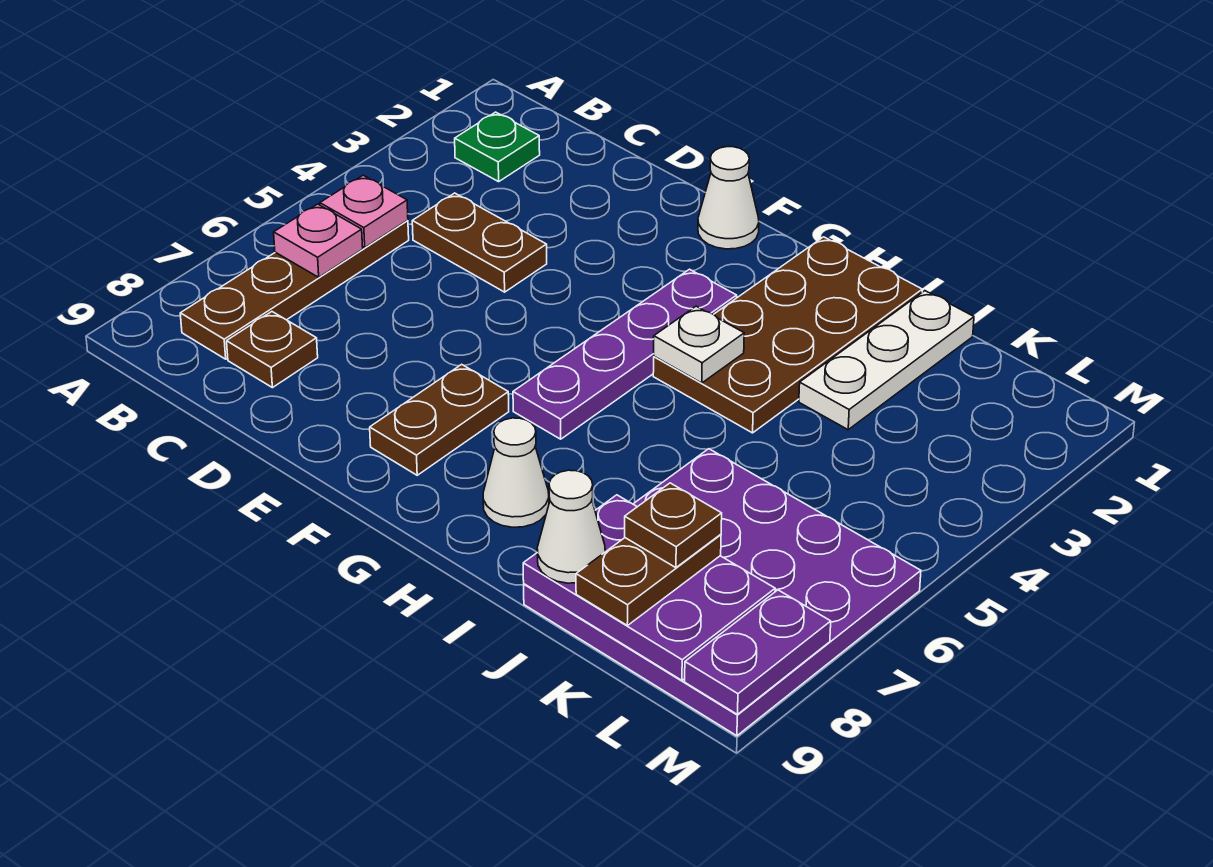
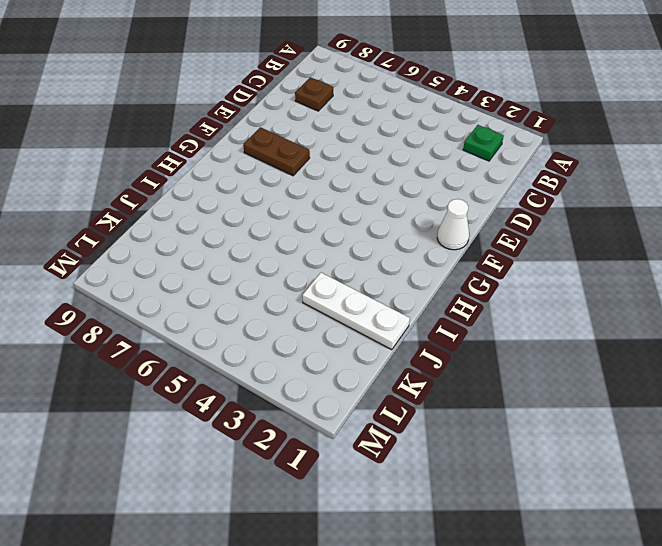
none -> brown 1x4 plate [180,220,409,359]
none -> brown 1x2 plate [412,193,547,292]
none -> purple 1x4 plate [513,269,737,439]

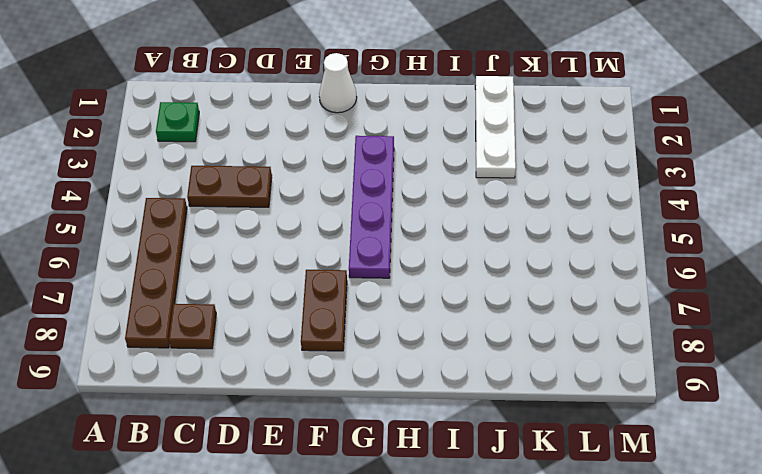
none -> brown 2x4 plate [653,237,922,433]
none -> white 1x1 cone [483,418,549,527]
none -> purple 4x4 plate [524,449,921,736]

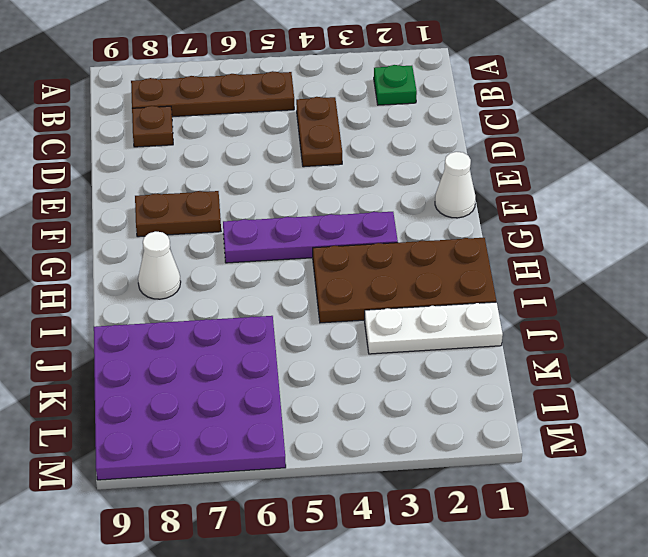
none -> pink 1x1 plate [320,175,408,247]
none -> pink 1x1 plate [274,204,363,277]
none -> white 1x1 plate [654,306,744,383]

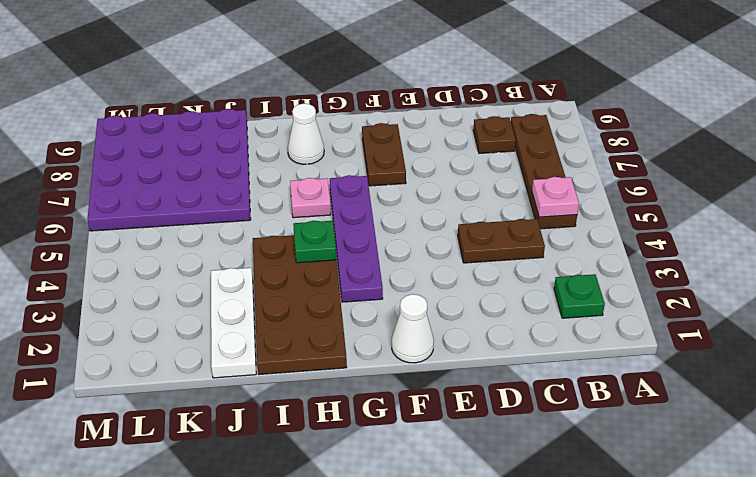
green 1x1 plate [293,221,336,263] -> white 1x1 plate [654,306,744,383]
pink 1x1 plate [290,178,331,218] -> pink 1x1 plate moved to [274,204,363,277]
none -> purple 2x3 plate [523,495,775,680]
none -> purple 1x2 plate [685,590,831,714]
none -> white 1x1 cone [537,470,605,583]

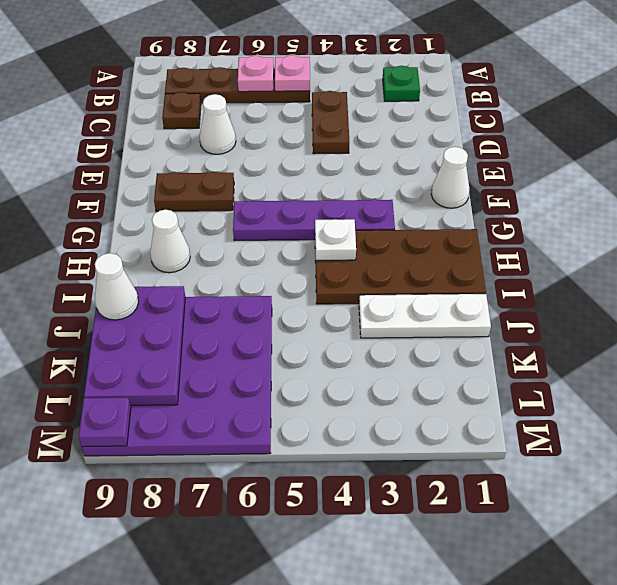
white 1x1 cone [200,94,236,154] -> none
purple 1x1 plate [79,398,131,447] -> purple 1x2 plate [685,590,831,714]
none -> brown 1x2 plate [576,534,721,626]
none -> brown 1x1 plate [625,483,722,568]

